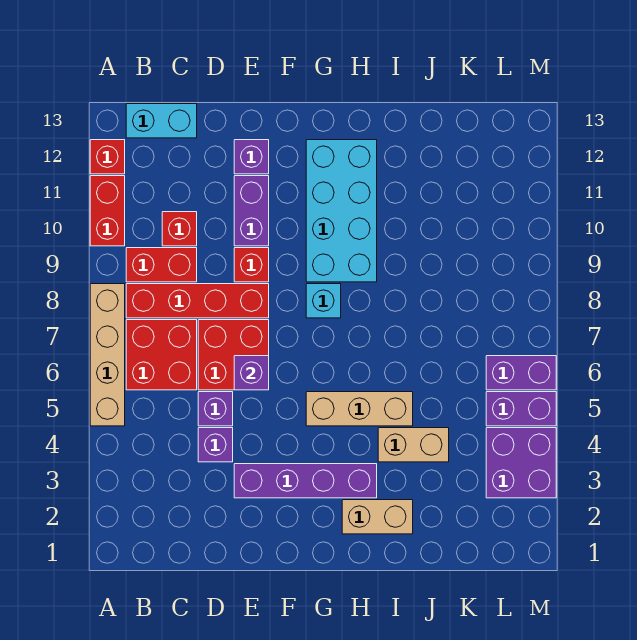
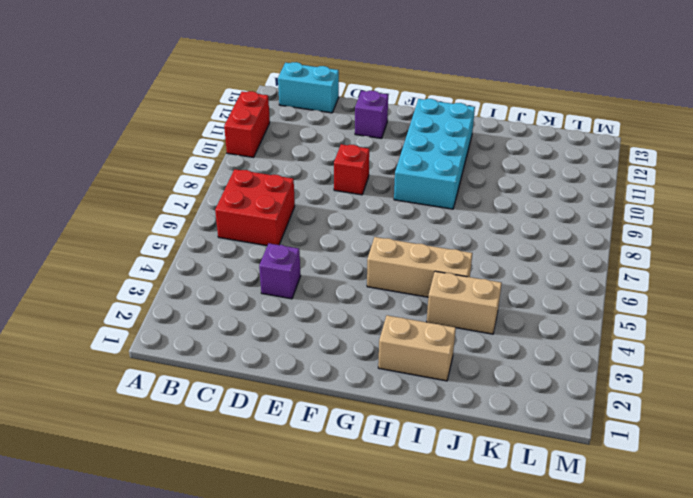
none -> tan 1x4 brick [90,284,125,426]
none -> red 1x1 brick [90,140,125,174]
none -> red 1x4 brick [126,284,269,318]

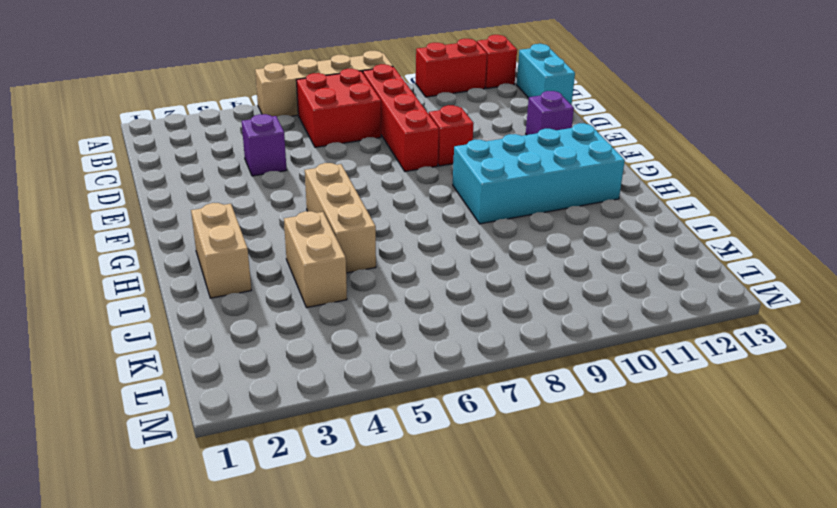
none -> red 1x2 brick [126,248,197,282]
none -> red 1x1 brick [162,212,197,246]
none -> purple 1x1 brick [198,392,233,426]

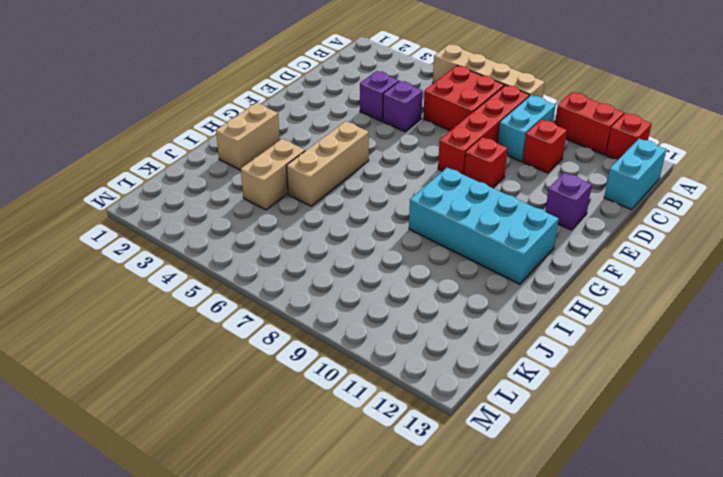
cyan 1x2 brick [498,95,556,161] -> red 1x2 brick [126,248,197,282]
none -> red 2x2 brick [198,320,269,390]
none -> purple 1x4 brick [234,464,377,498]
none -> purple 1x2 brick [234,176,269,246]

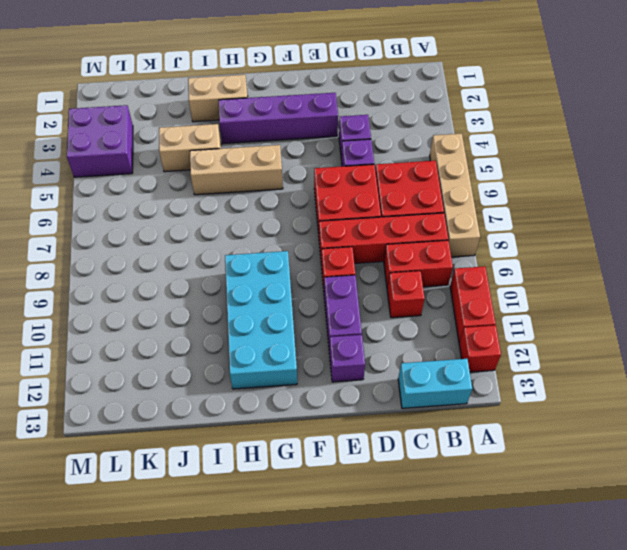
none -> cyan 1x1 brick [306,284,341,318]
none -> purple 1x2 brick [486,392,556,426]
none -> purple 1x2 brick [486,356,556,390]

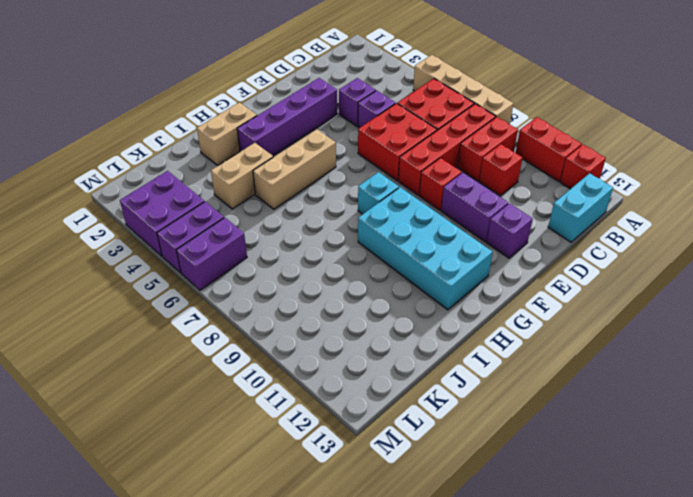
none -> purple 1x1 brick [234,356,269,390]

